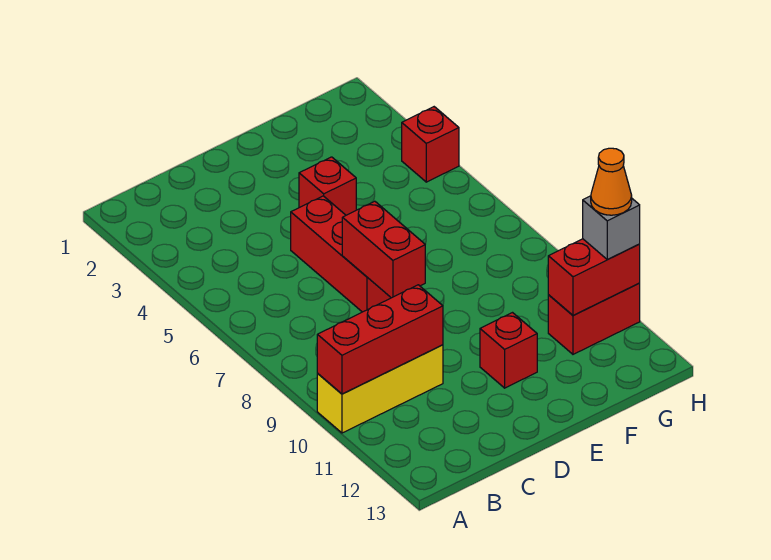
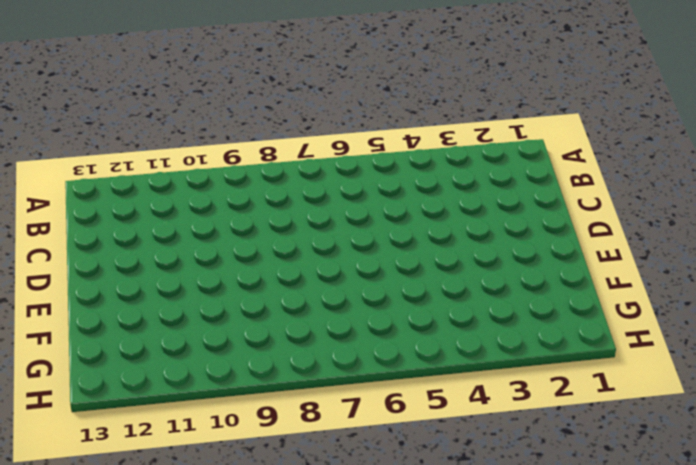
none -> yellow 1x3 brick [317,345,443,433]
none -> red 1x3 brick [291,196,391,312]

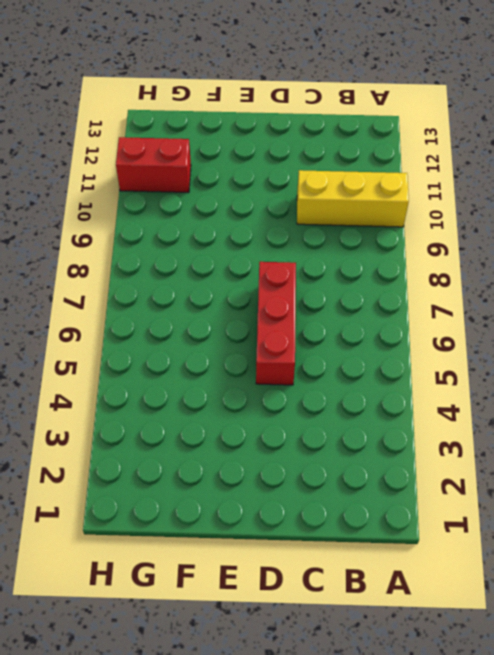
none -> red 1x1 brick [299,157,356,215]
none -> red 1x1 brick [480,313,537,388]

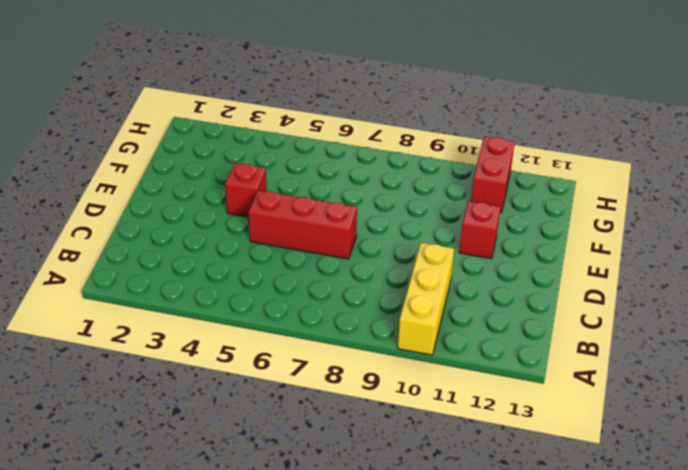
none -> red 1x1 brick [402,107,459,182]
none -> red 1x3 brick [317,285,443,394]

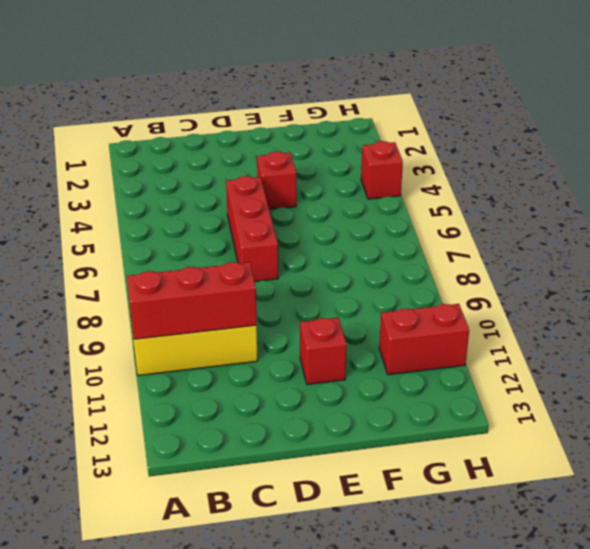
none -> red 1x2 brick [342,201,425,298]
none -> red 1x2 brick [548,239,640,316]

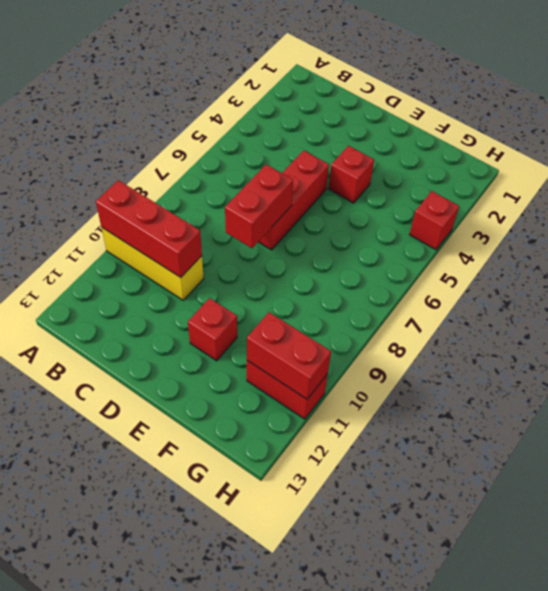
none -> grey 1x1 brick [583,196,640,260]
none -> orange 1x1 cone [591,148,632,215]

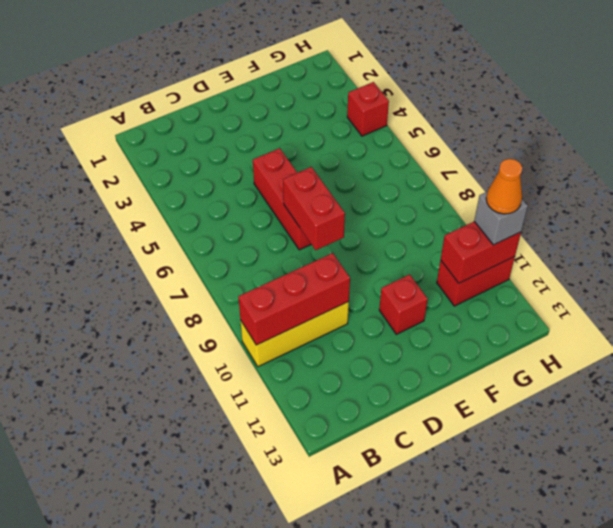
none -> red 1x1 brick [299,157,356,215]

